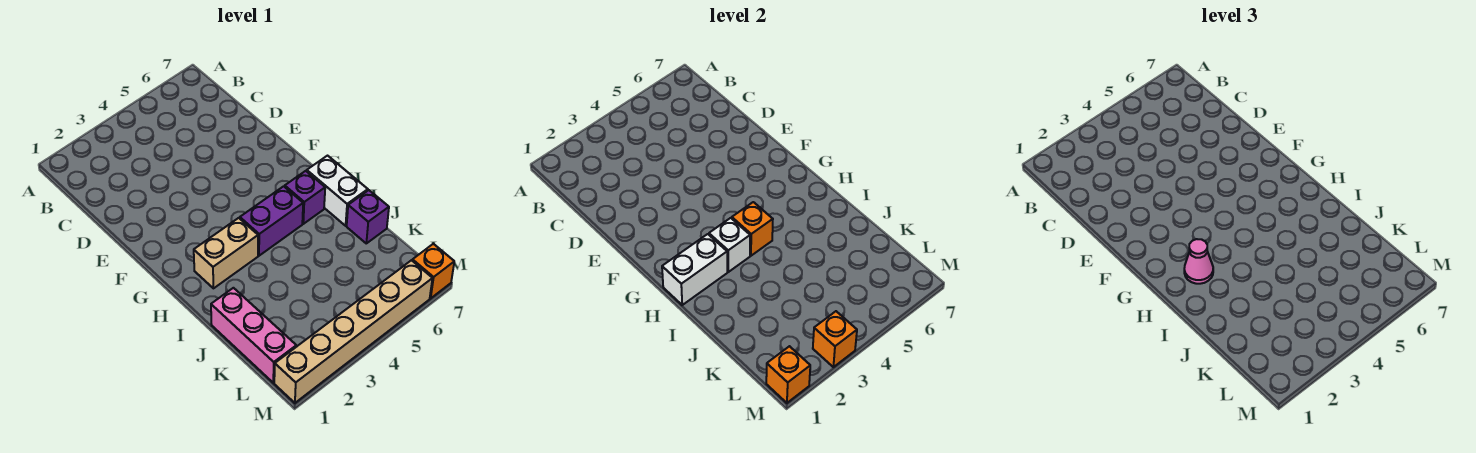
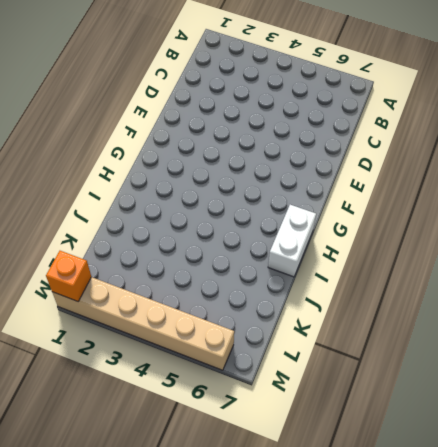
none -> tan 1x2 brick [194,218,258,288]
none -> purple 1x2 brick [240,186,303,256]
none -> purple 1x1 brick [285,171,325,224]

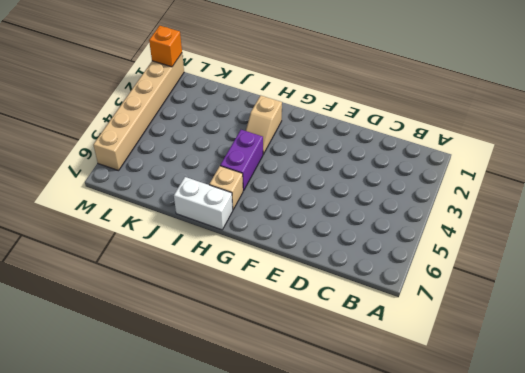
tan 1x2 slope [246,95,282,154] -> tan 1x2 brick [194,218,258,288]
tan 1x1 brick [209,166,243,210] -> purple 1x1 brick [285,171,325,224]
none -> pink 1x3 brick [211,288,296,383]
none -> purple 1x1 brick [347,190,389,243]
none -> orange 1x1 brick [412,244,454,298]

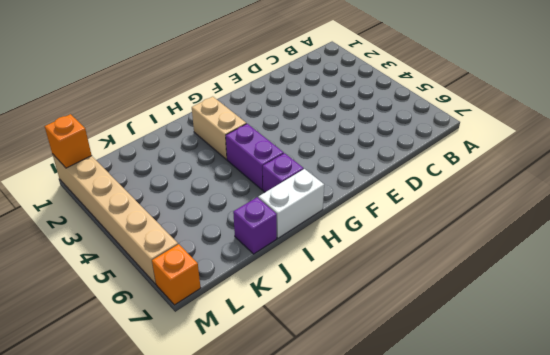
none -> pink 1x3 brick [211,288,296,383]
none -> white 1x2 brick [662,234,727,305]
none -> white 1x1 brick [709,218,750,272]

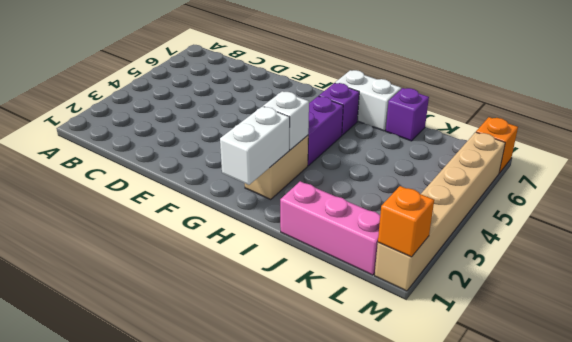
none -> orange 1x1 brick [732,202,773,256]
none -> orange 1x1 brick [813,311,857,367]
none -> pink 1x1 cone [1184,239,1213,284]

